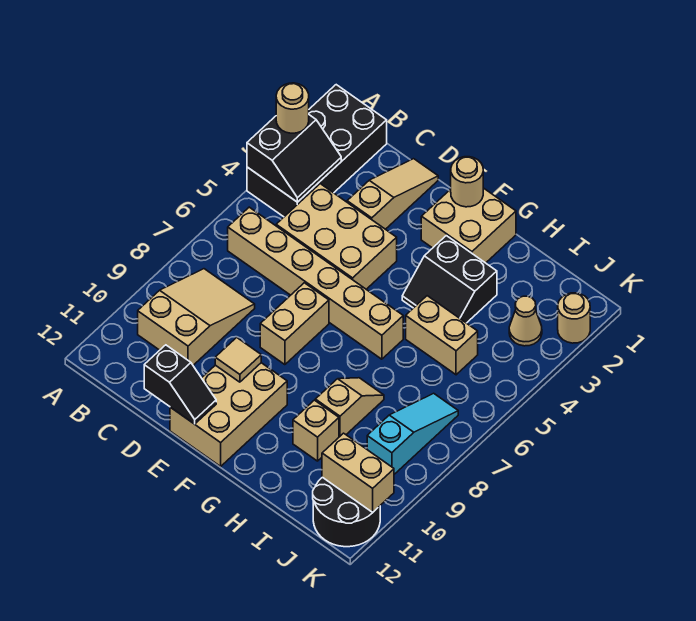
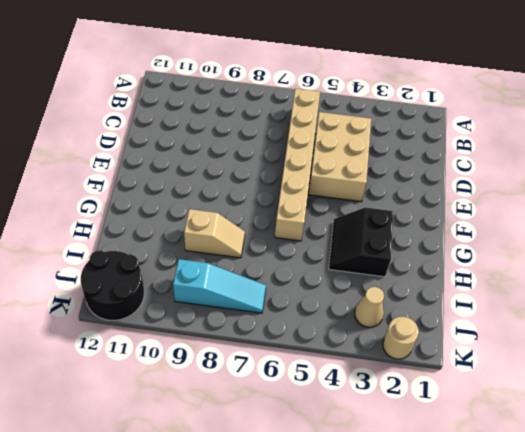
none -> black 2x4 brick [247,85,387,217]
none -> tan 2x3 slope [138,269,255,365]
none -> tan 1x3 slope [347,159,438,229]

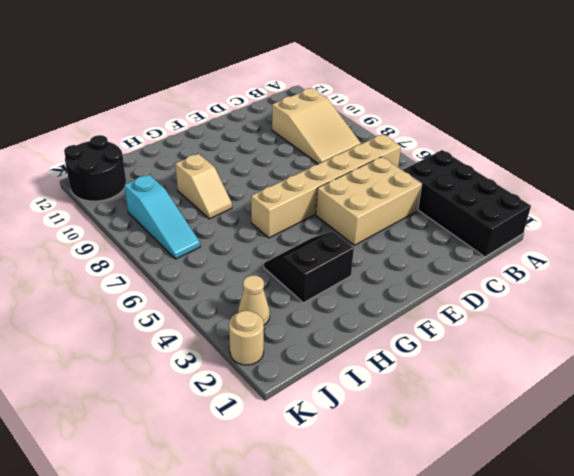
none -> tan 1x3 slope [347,159,438,229]
none -> tan 1x2 brick [260,283,329,365]
none -> tan 2x3 brick [170,363,287,466]

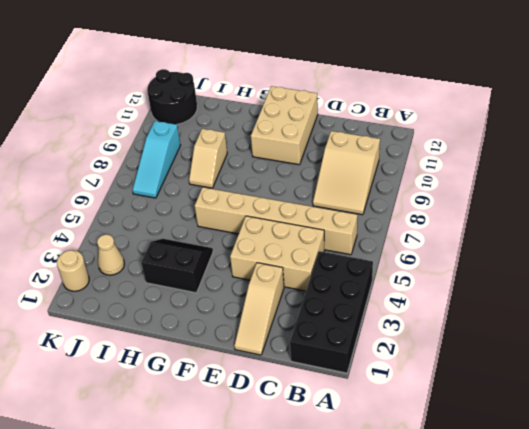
none -> tan 1x2 brick [260,283,329,365]
none -> tan 2x2 brick [421,188,516,263]
none -> tan 1x2 brick [406,296,478,375]

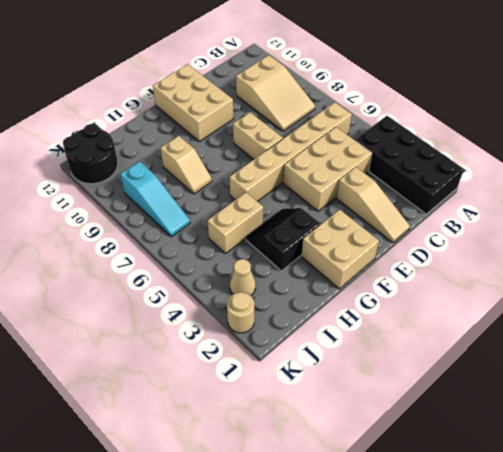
none -> tan 1x1 brick [293,400,339,461]
none -> black 2x2 slope [247,115,341,202]
none -> black 1x2 slope [144,345,216,424]

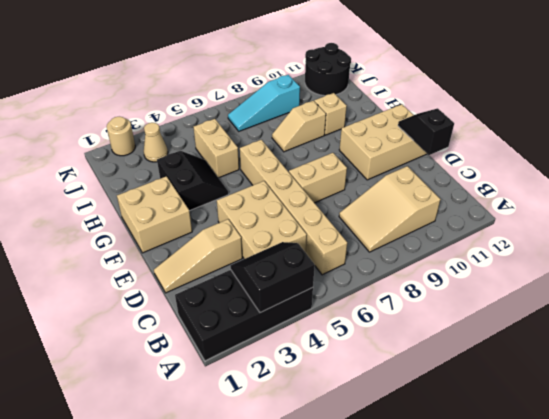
none -> tan 1x1 tile [215,337,261,382]
none -> tan 1x1 round brick [451,157,483,207]
none -> tan 1x2 brick [322,433,394,512]

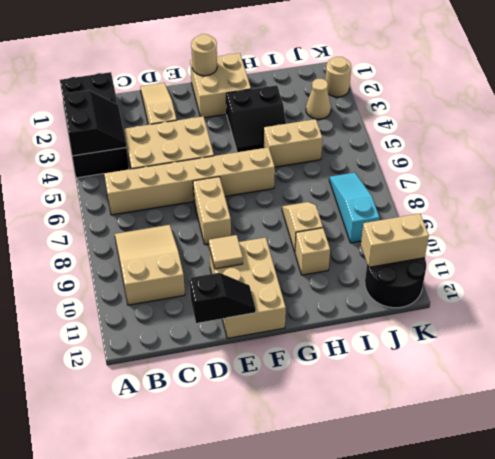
none -> tan 1x1 round brick [276,83,309,133]

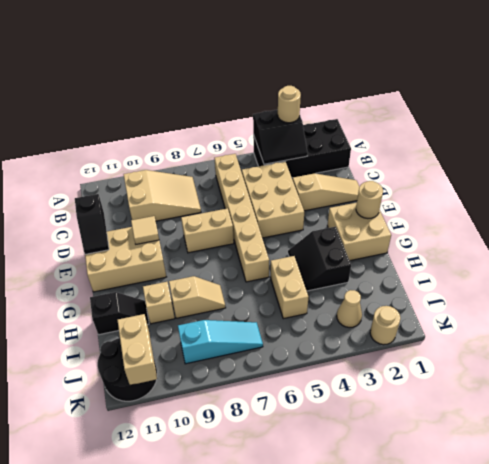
black 1x2 slope [90,292,149,335] -> none

